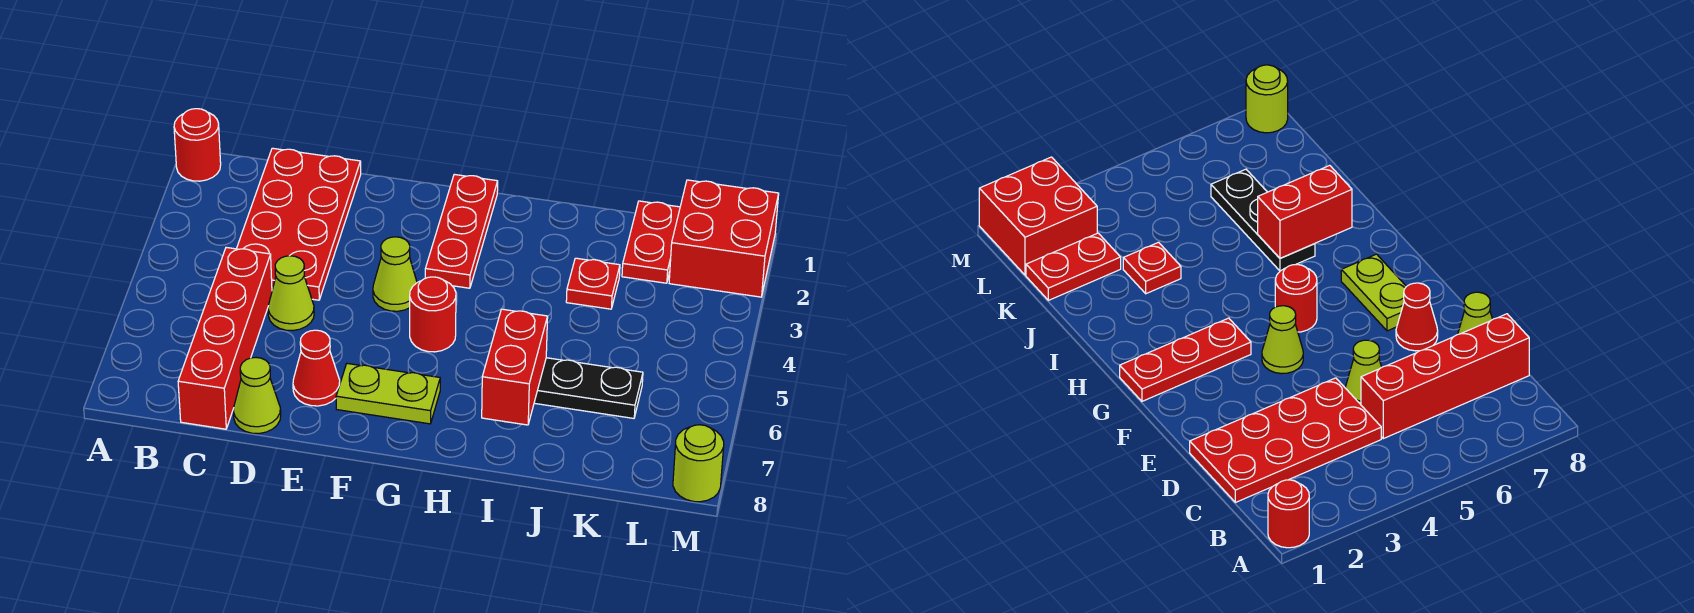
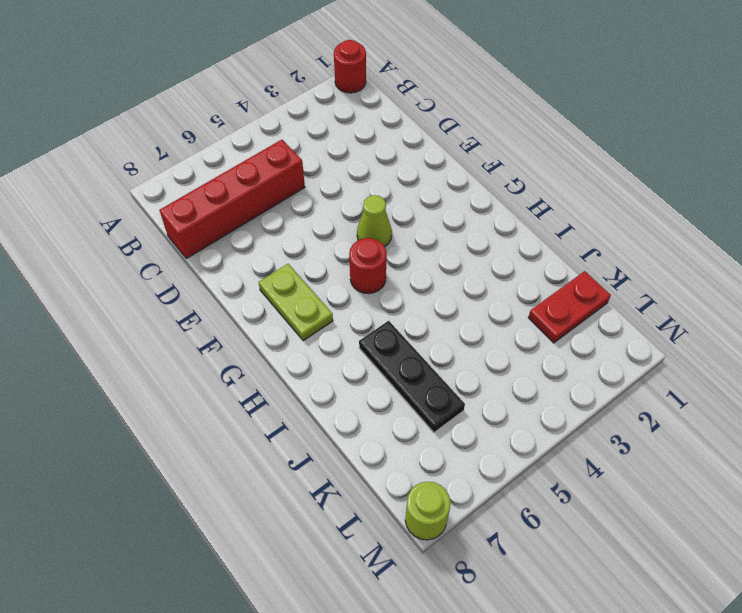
none -> red 2x4 plate [237,148,361,300]
none -> lime 1x1 cone [268,256,314,330]
none -> lime 1x1 cone [233,358,281,434]

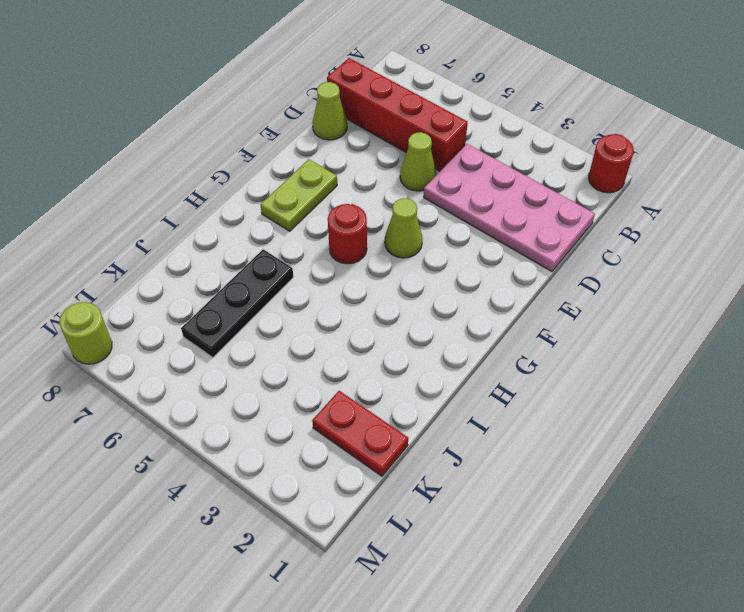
pink 2x4 plate [424,144,595,271] -> red 2x4 plate [237,148,361,300]
none -> red 1x1 cone [293,330,340,406]
none -> red 1x3 plate [425,174,498,288]
none -> red 1x1 plate [566,258,620,309]

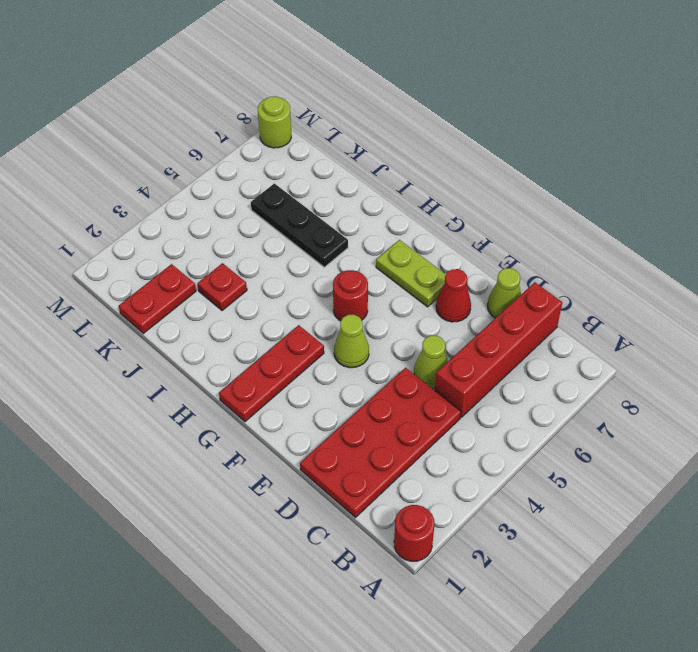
none -> red 2x2 brick [669,180,779,297]
none -> red 1x2 brick [482,309,548,425]

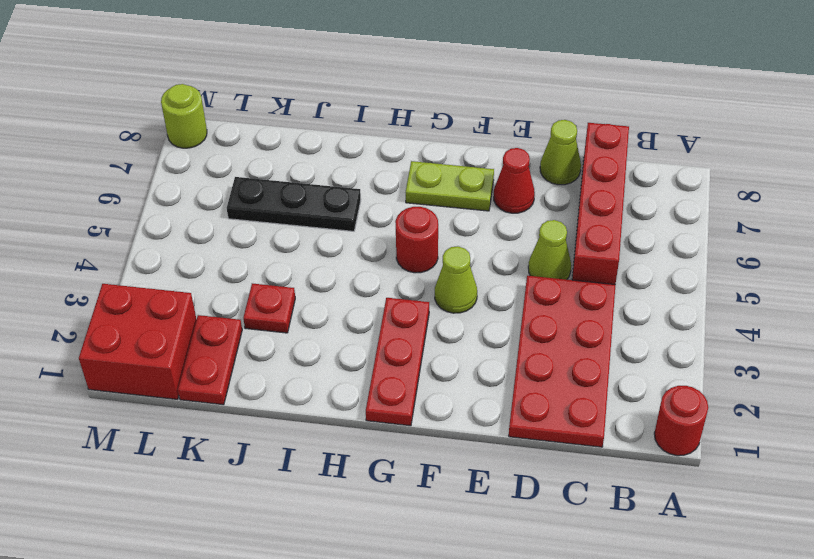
none -> red 1x2 brick [482,309,548,425]

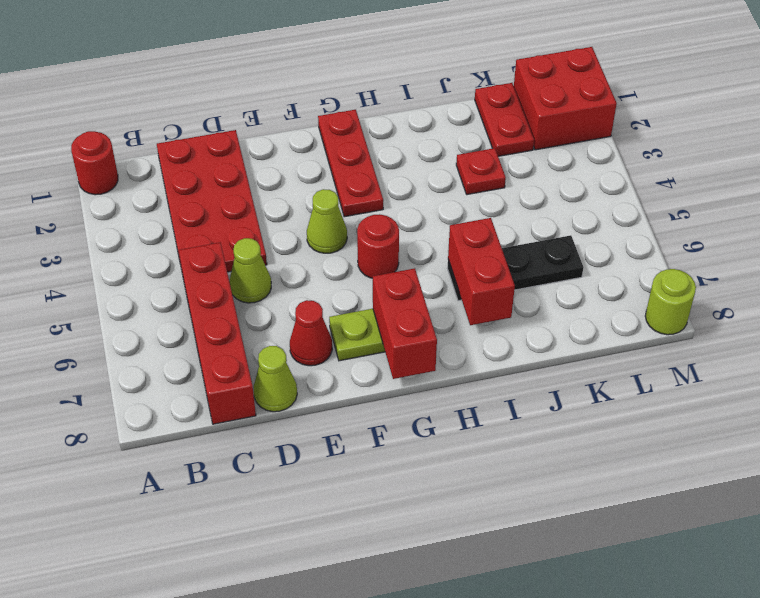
red 1x2 brick [373,268,437,379] -> none

